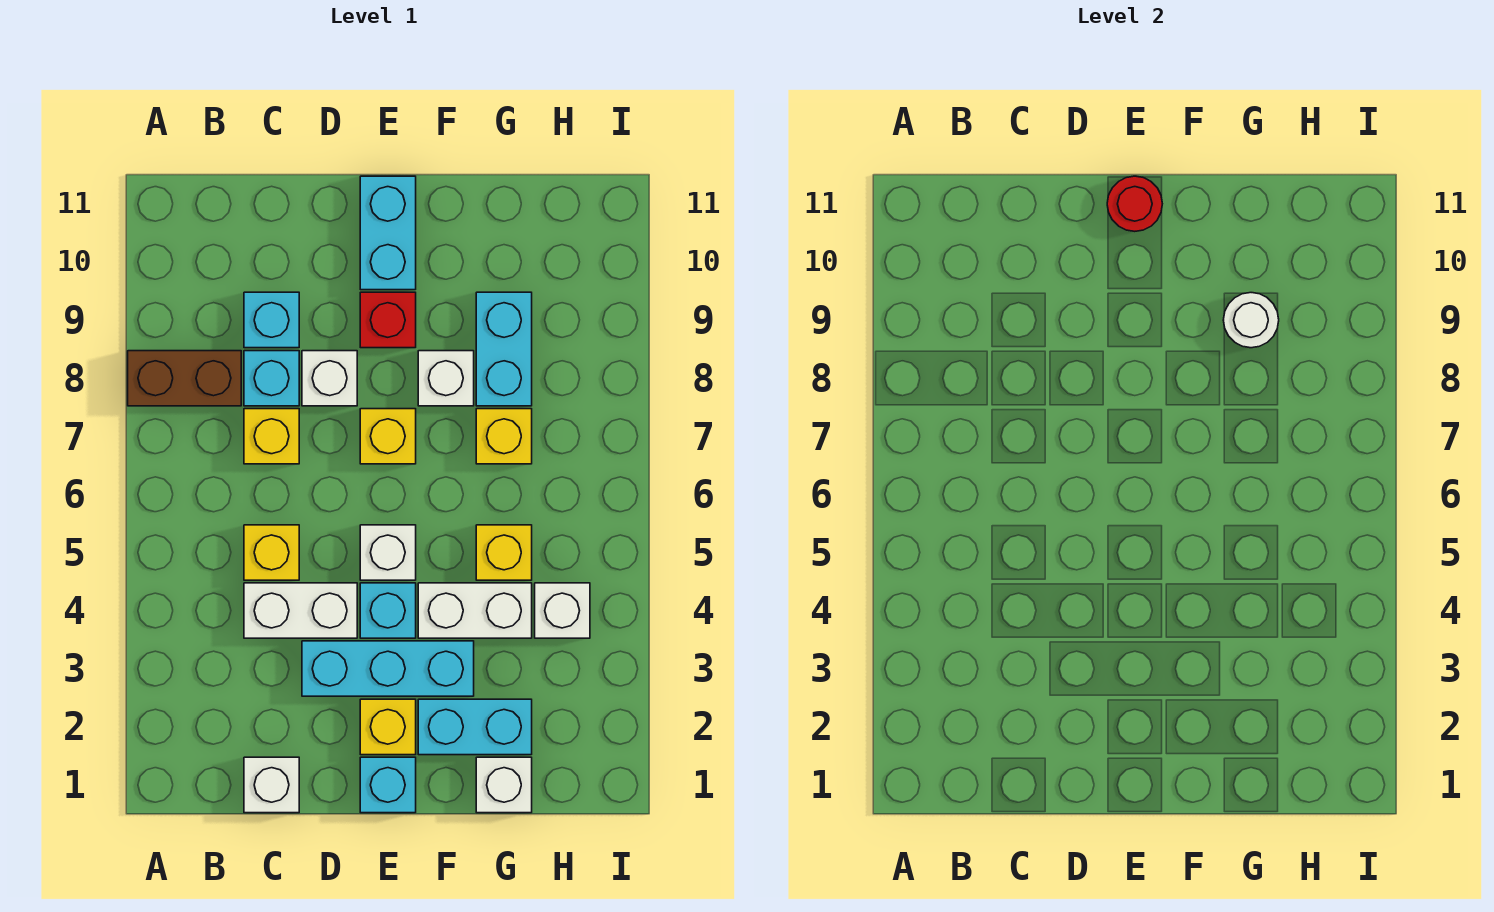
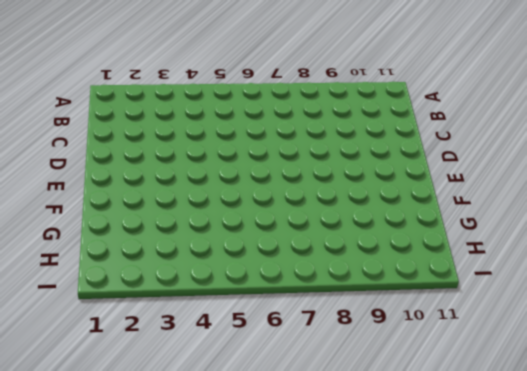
none -> brown 1x2 brick [128,351,241,406]
none -> white 1x1 brick [244,757,299,813]
none -> white 1x2 brick [244,583,357,638]

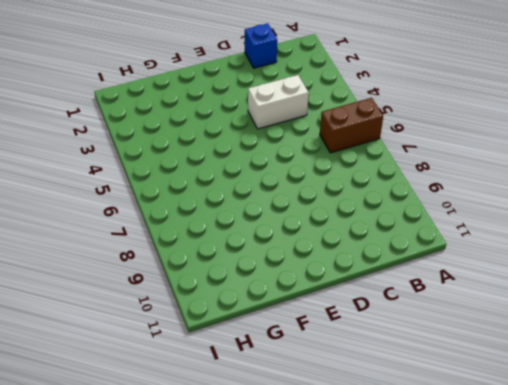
brown 1x2 brick [320,98,383,153] -> brown 1x2 brick moved to [128,351,241,406]
blue 1x1 brick [245,23,277,68] -> white 1x1 brick [244,757,299,813]
none -> yellow 1x1 brick [244,525,299,580]
none -> yellow 1x1 brick [244,409,299,464]
none -> cyan 1x1 brick [244,351,299,406]

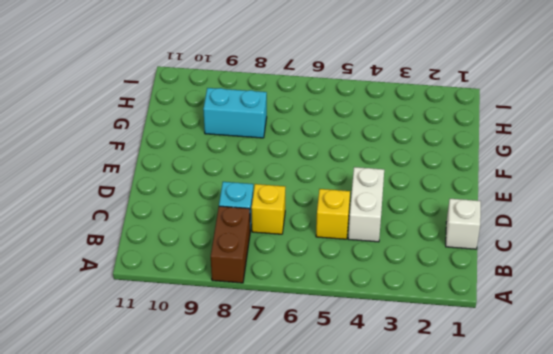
none -> cyan 1x1 brick [244,292,299,348]
none -> cyan 1x3 brick [302,641,474,696]
none -> white 1x1 brick [302,351,357,406]

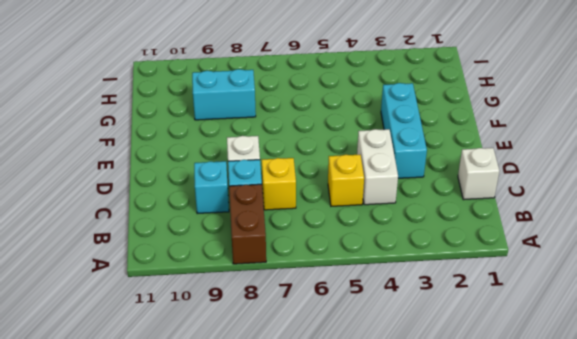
none -> cyan 1x1 brick [360,757,416,813]
none -> yellow 1x1 brick [360,699,416,755]
none -> cyan 1x1 brick [360,583,416,638]

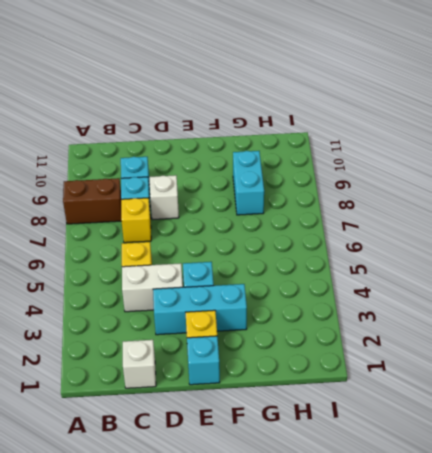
none -> white 1x1 brick [360,525,416,580]
none -> yellow 1x1 brick [360,409,416,464]
none -> red 1x1 brick [360,292,416,348]

